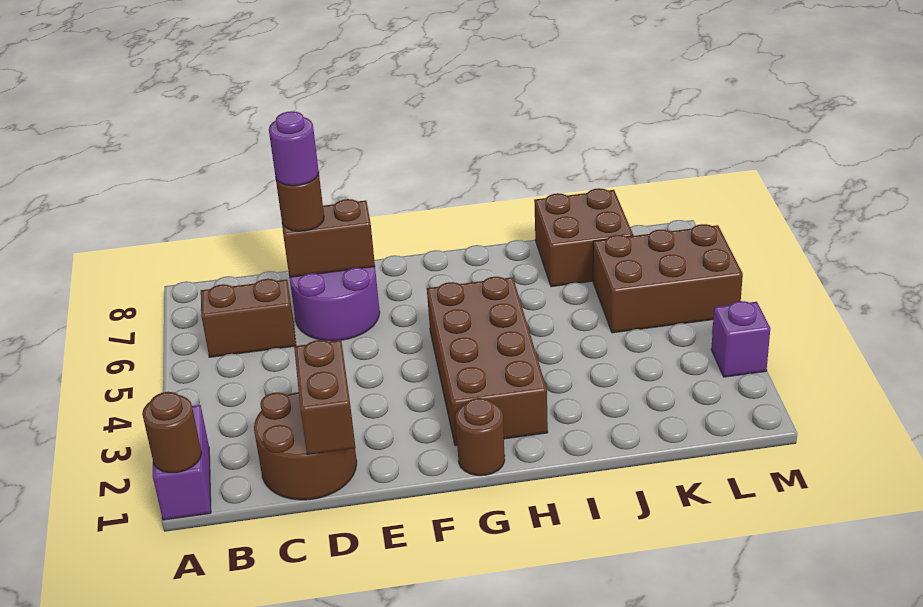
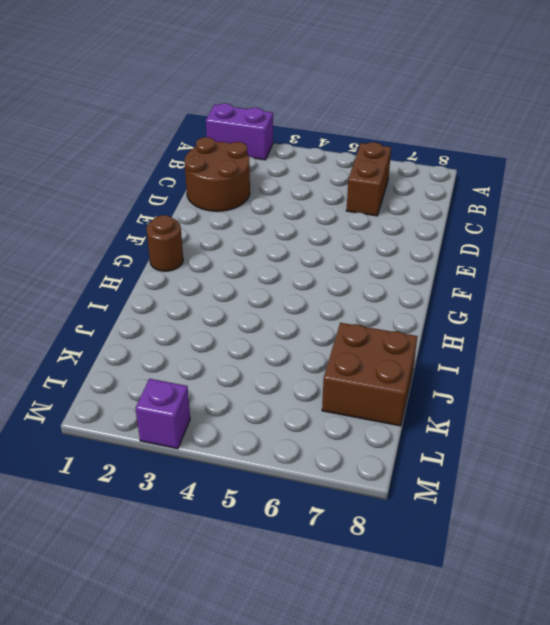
none -> purple 2x2 round brick [289,267,380,341]
none -> brown 2x4 brick [427,277,548,446]
none -> brown 2x3 brick [593,224,743,333]

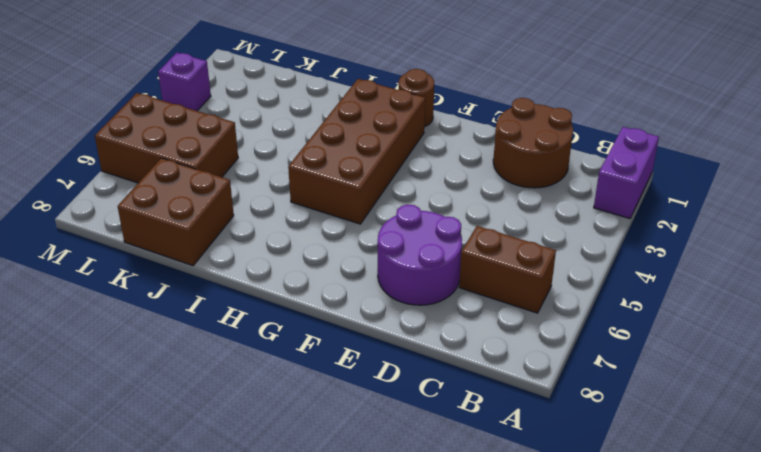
none -> brown 1x1 round brick [142,392,202,473]
none -> brown 1x2 brick [294,340,356,455]
none -> brown 1x2 brick [282,199,375,277]

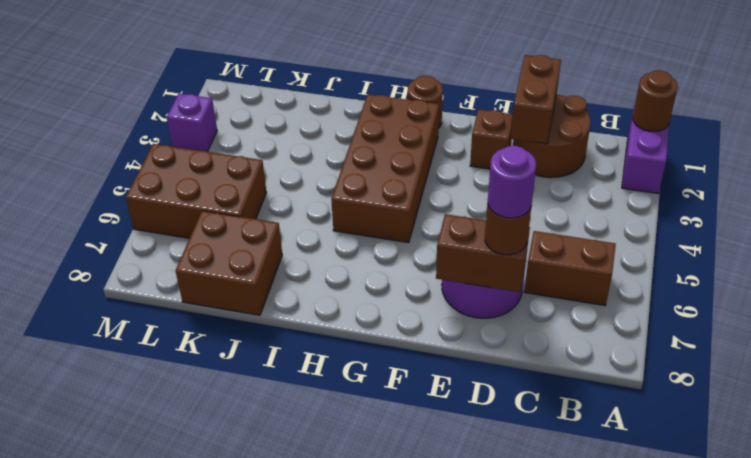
brown 1x1 brick [470,109,513,169] -> none

